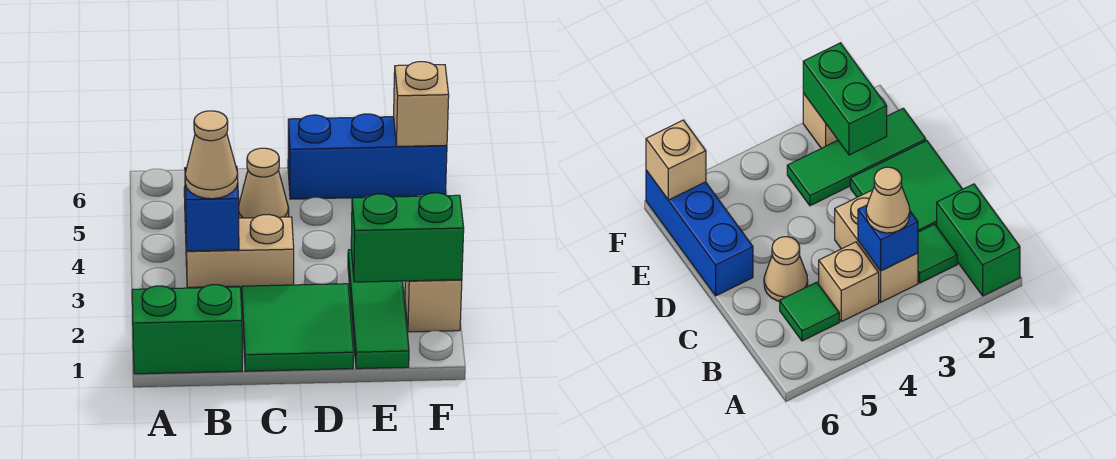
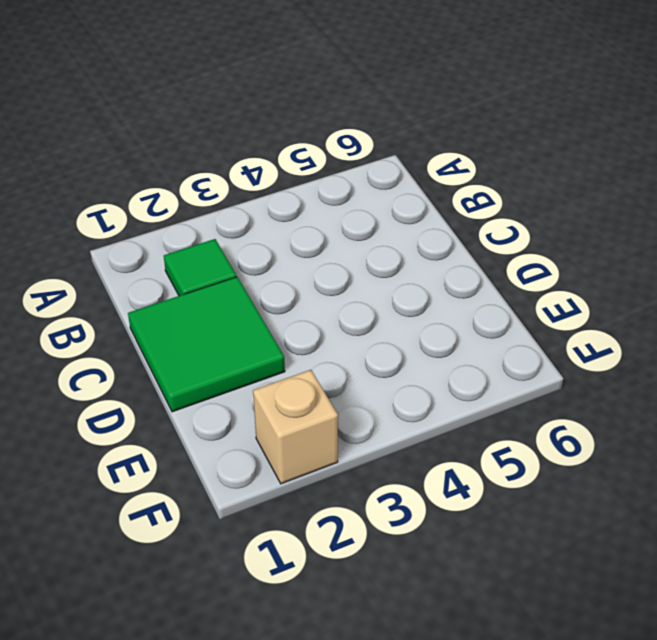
none -> green 1x2 brick [132,285,242,374]
none -> tan 1x2 brick [186,214,294,301]
none -> tan 1x1 brick [819,242,879,322]

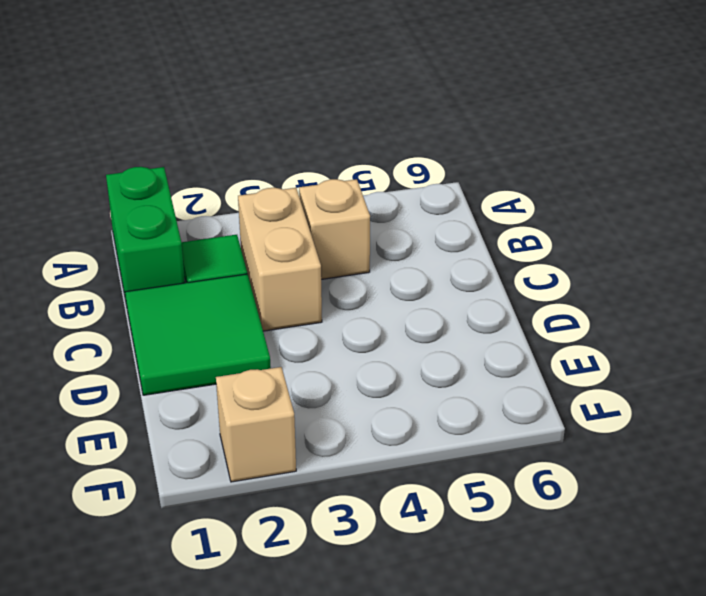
none -> green 1x1 tile [780,282,839,341]
none -> tan 1x1 cone [239,148,289,218]
none -> blue 1x3 brick [288,114,447,199]

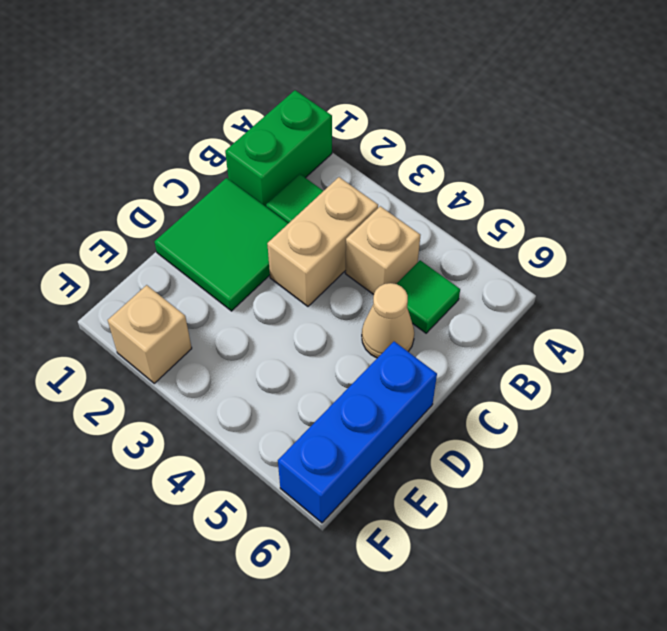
none -> green 1x3 tile [348,250,409,369]
none -> blue 1x1 brick [185,166,239,251]
none -> green 1x2 brick [351,193,464,282]

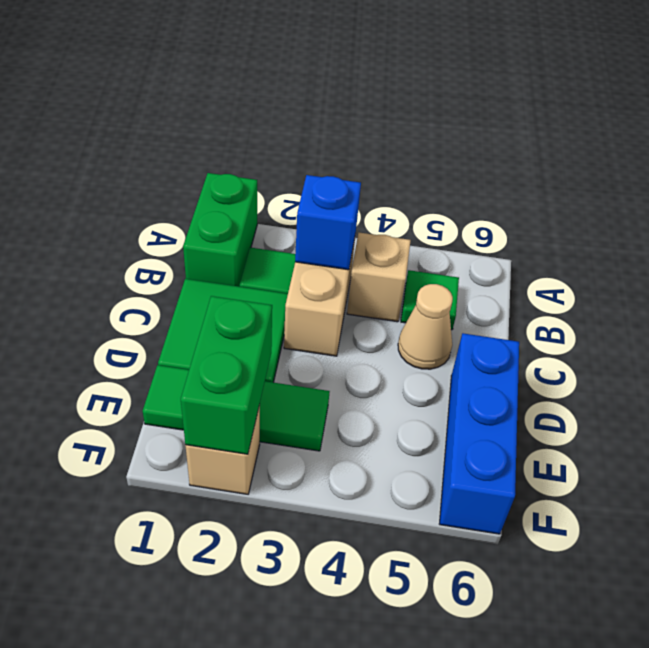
none -> tan 1x1 brick [394,62,449,147]
none -> tan 1x1 cone [185,111,238,199]

